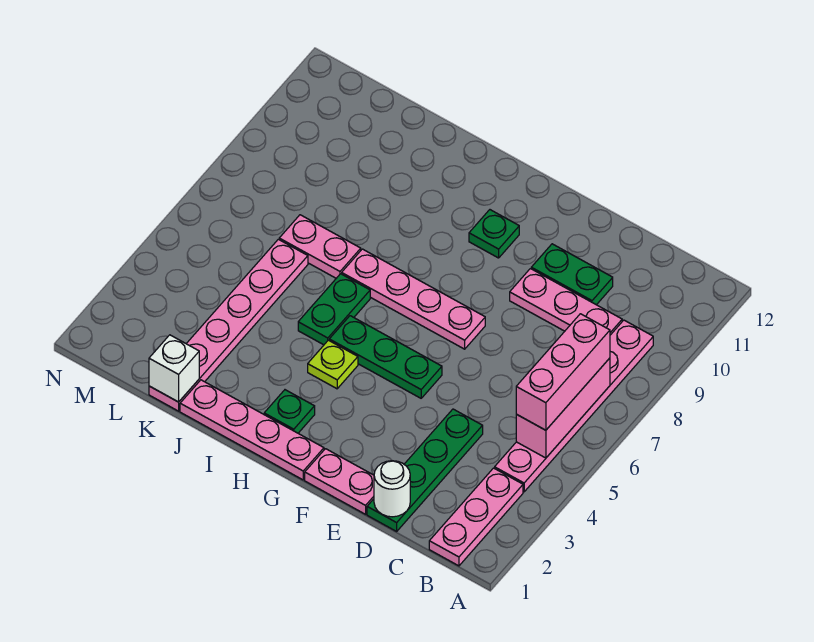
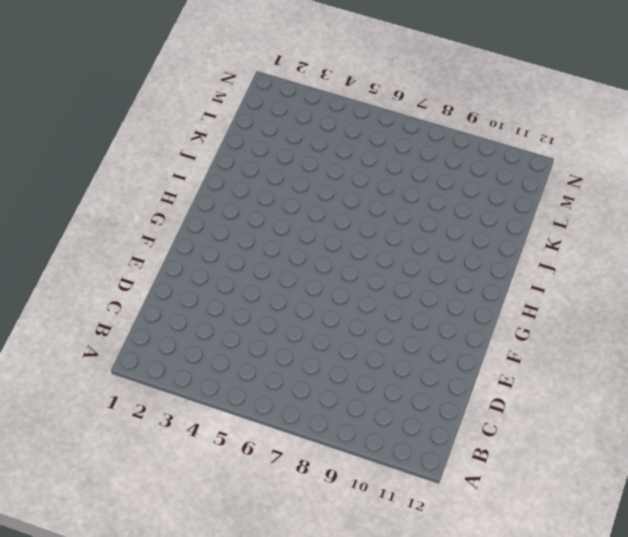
none -> pink 1x3 plate [429,468,523,566]
none -> pink 1x6 plate [495,320,653,492]
none -> pink 1x3 plate [510,269,622,335]

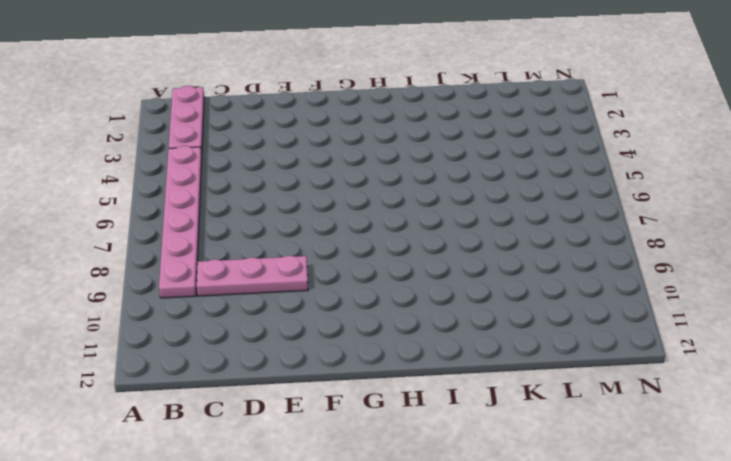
none -> green 1x4 plate [367,409,483,531]
none -> green 1x2 plate [531,244,613,305]
none -> pink 1x2 plate [305,449,374,514]

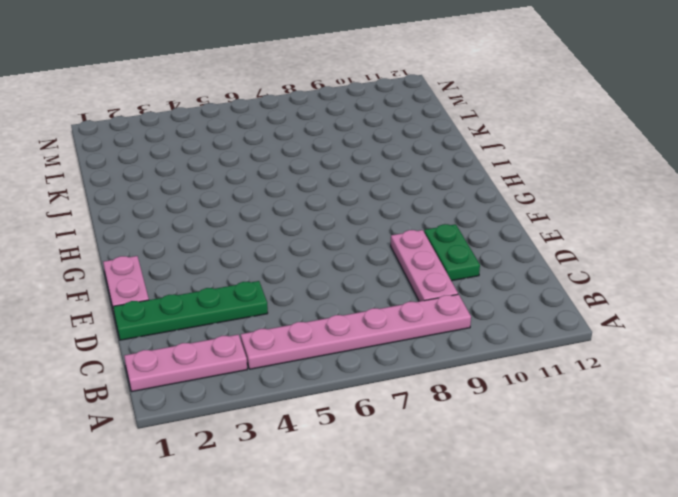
none -> green 1x3 plate [329,316,442,398]
none -> pink 1x4 plate [342,249,485,349]
none -> pink 1x4 plate [180,380,324,480]

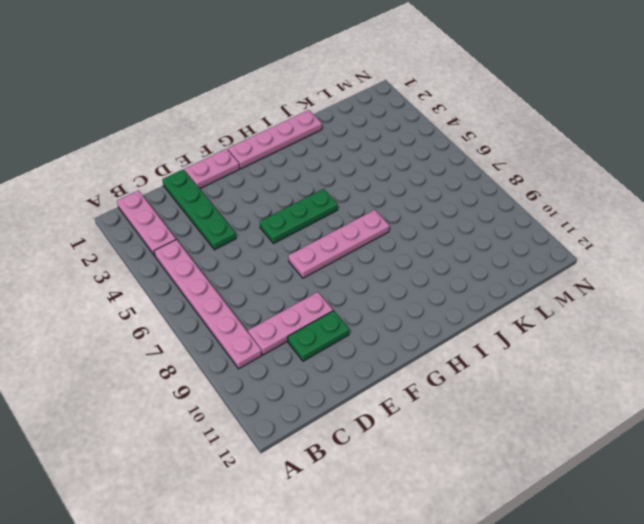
none -> green 1x1 plate [469,210,519,258]
none -> green 1x1 plate [264,390,315,433]
none -> lime 1x1 plate [308,340,358,389]

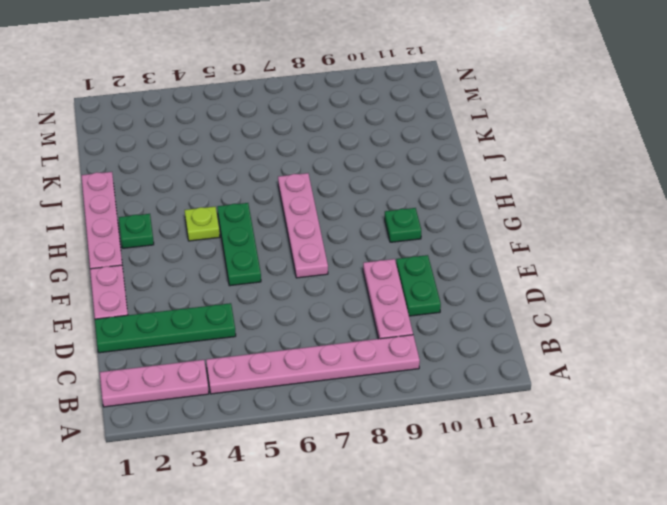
none -> green 1x2 plate [298,274,370,345]
none -> pink 1x2 plate [279,215,361,278]
none -> pink 1x6 plate [149,239,308,411]

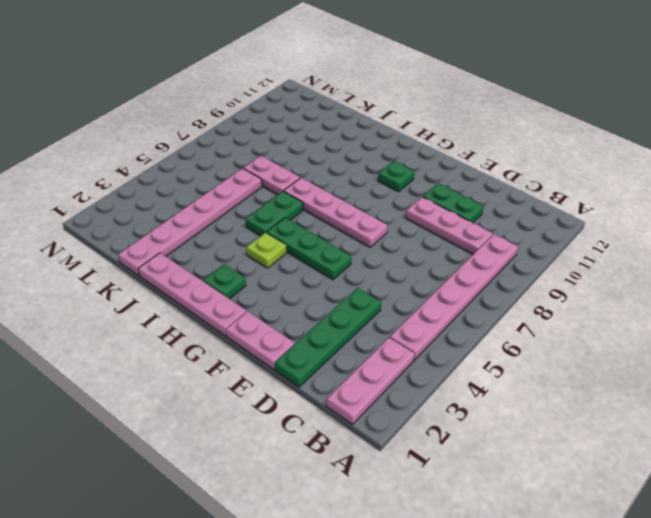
none -> pink 1x3 brick [516,358,610,458]
none -> white 1x1 round brick [374,461,410,517]
none -> white 1x1 brick [149,335,199,402]

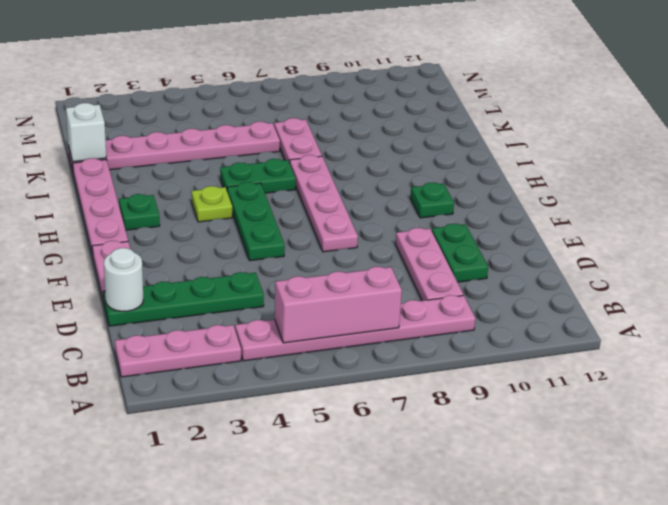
none -> pink 1x3 brick [516,314,610,430]

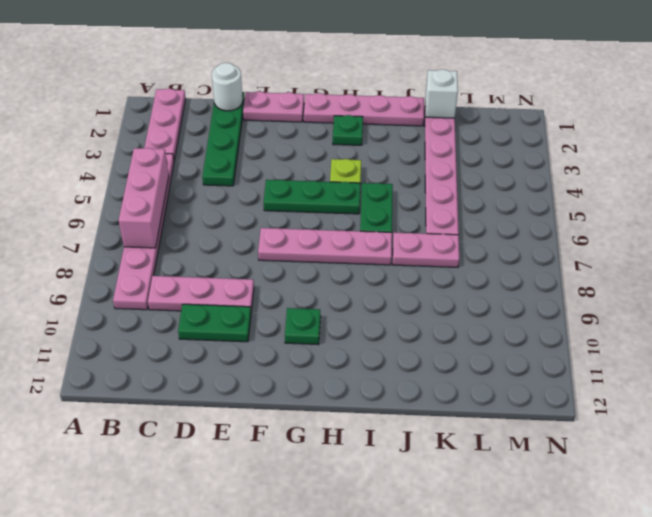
none -> pink 1x3 brick [516,314,610,430]

